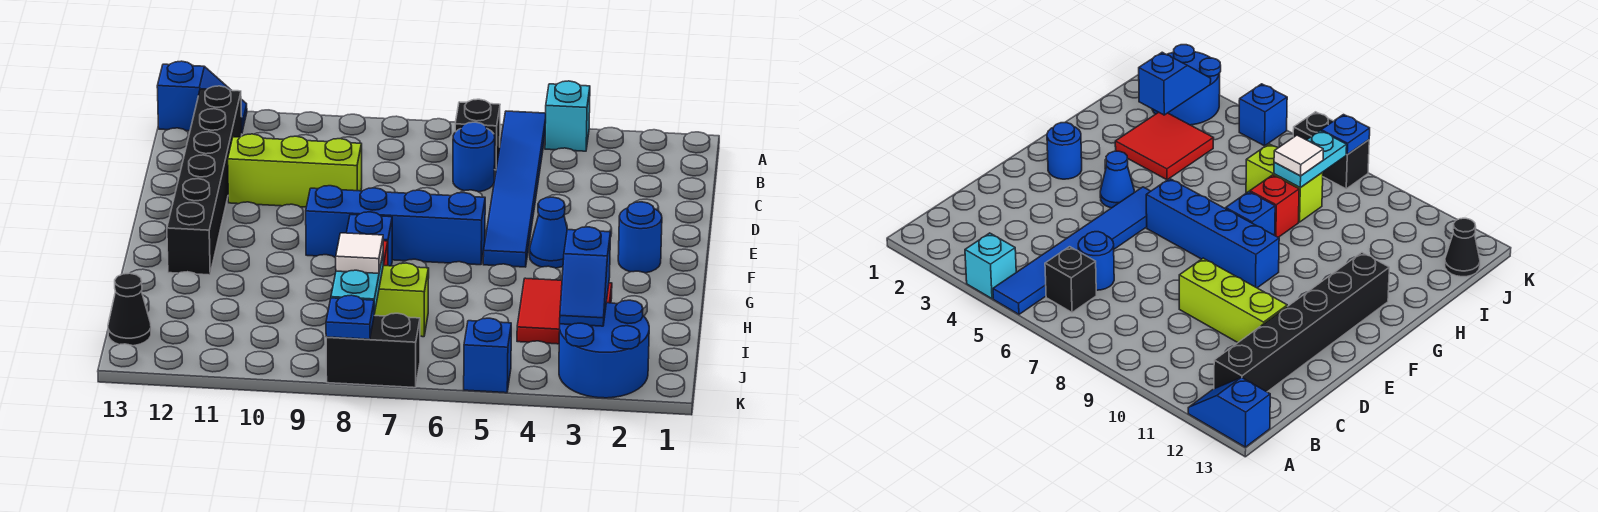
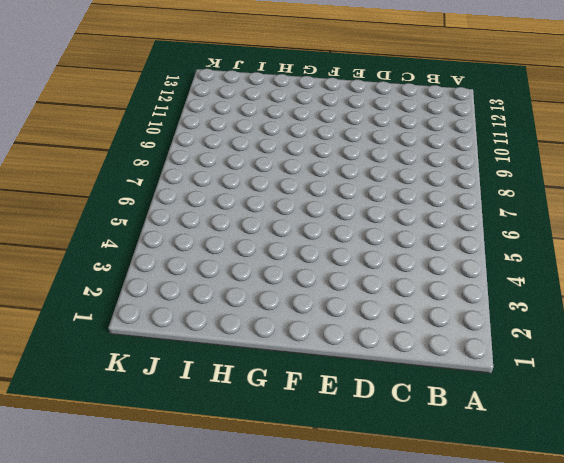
none -> cyan 1x1 brick [545,81,590,151]
none -> blue 1x6 tile [483,111,546,267]
none -> blue 1x2 slope [157,61,247,132]

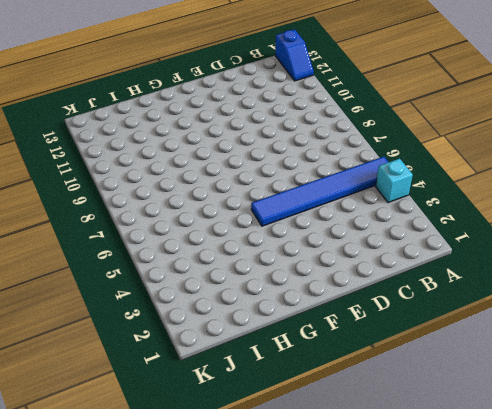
none -> black 1x1 brick [455,99,500,170]
none -> black 1x6 brick [167,86,242,275]
none -> blue 1x1 round brick [453,122,495,192]

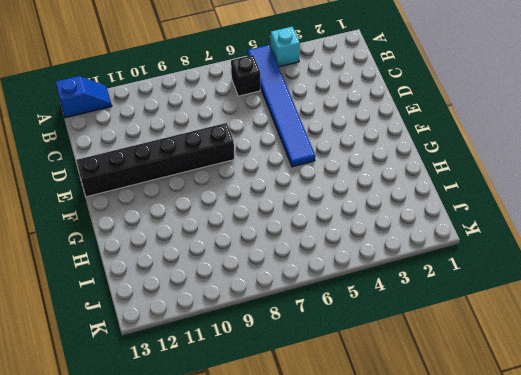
black 1x6 brick [77,123,234,197] -> black 1x6 brick turned to [167,86,242,275]
none -> blue 1x1 round brick [453,122,495,192]
none -> lime 1x3 brick [228,134,362,207]
none -> blue 1x1 round brick [618,202,662,273]

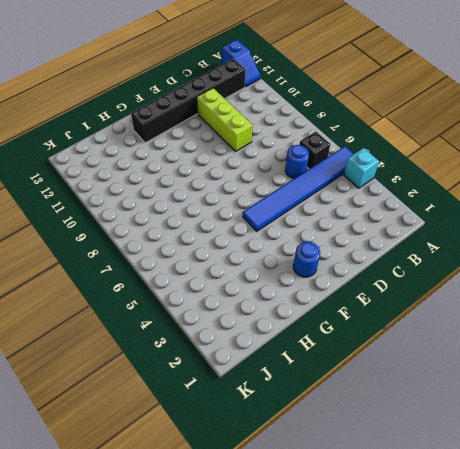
none -> blue 1x1 cone [530,197,567,268]
none -> blue 1x4 brick [306,186,485,265]
none -> blue 1x1 brick [346,212,392,266]

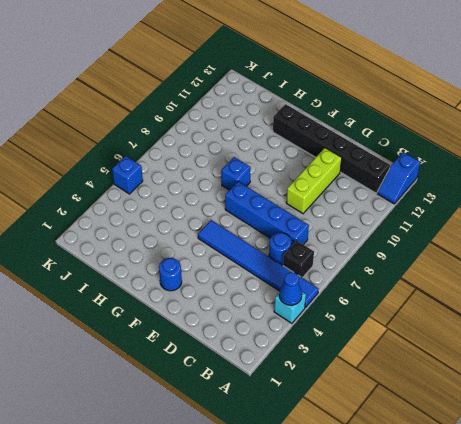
blue 1x1 cone [279,272,302,305] -> blue 1x1 cone moved to [530,197,567,268]
blue 1x4 brick [225,182,309,246] -> blue 1x4 brick turned to [306,186,485,265]
none -> red 2x2 tile [517,278,612,344]
none -> red 1x1 brick [1250,175,1299,237]
none -> lime 1x2 brick [374,263,429,337]

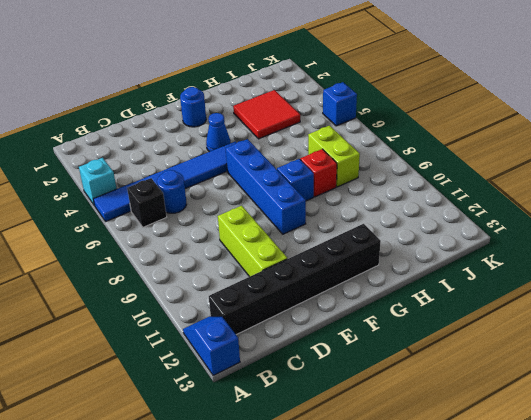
none -> blue 2x2 round brick [559,300,649,398]
none -> black 1x1 cone [108,273,151,346]
none -> black 1x2 brick [326,313,420,388]

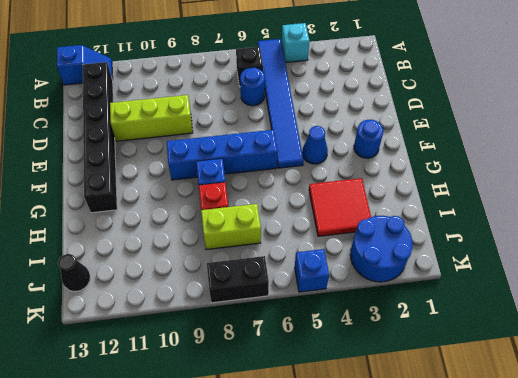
none -> blue 1x2 slope [560,227,611,326]
none -> cyan 1x2 plate [331,255,384,314]
none -> blue 1x1 plate [326,295,374,339]

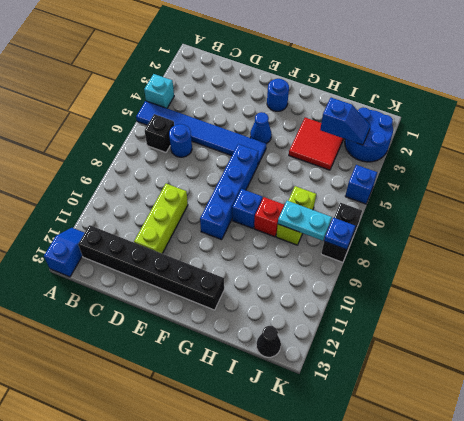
none -> white 1x1 tile [336,233,383,273]

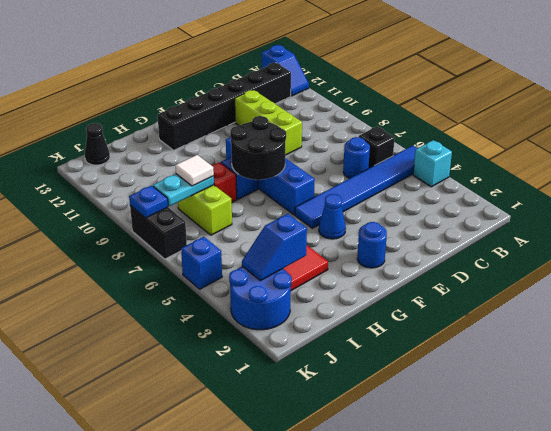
black 2x2 round brick [230,116,286,180] -> none

